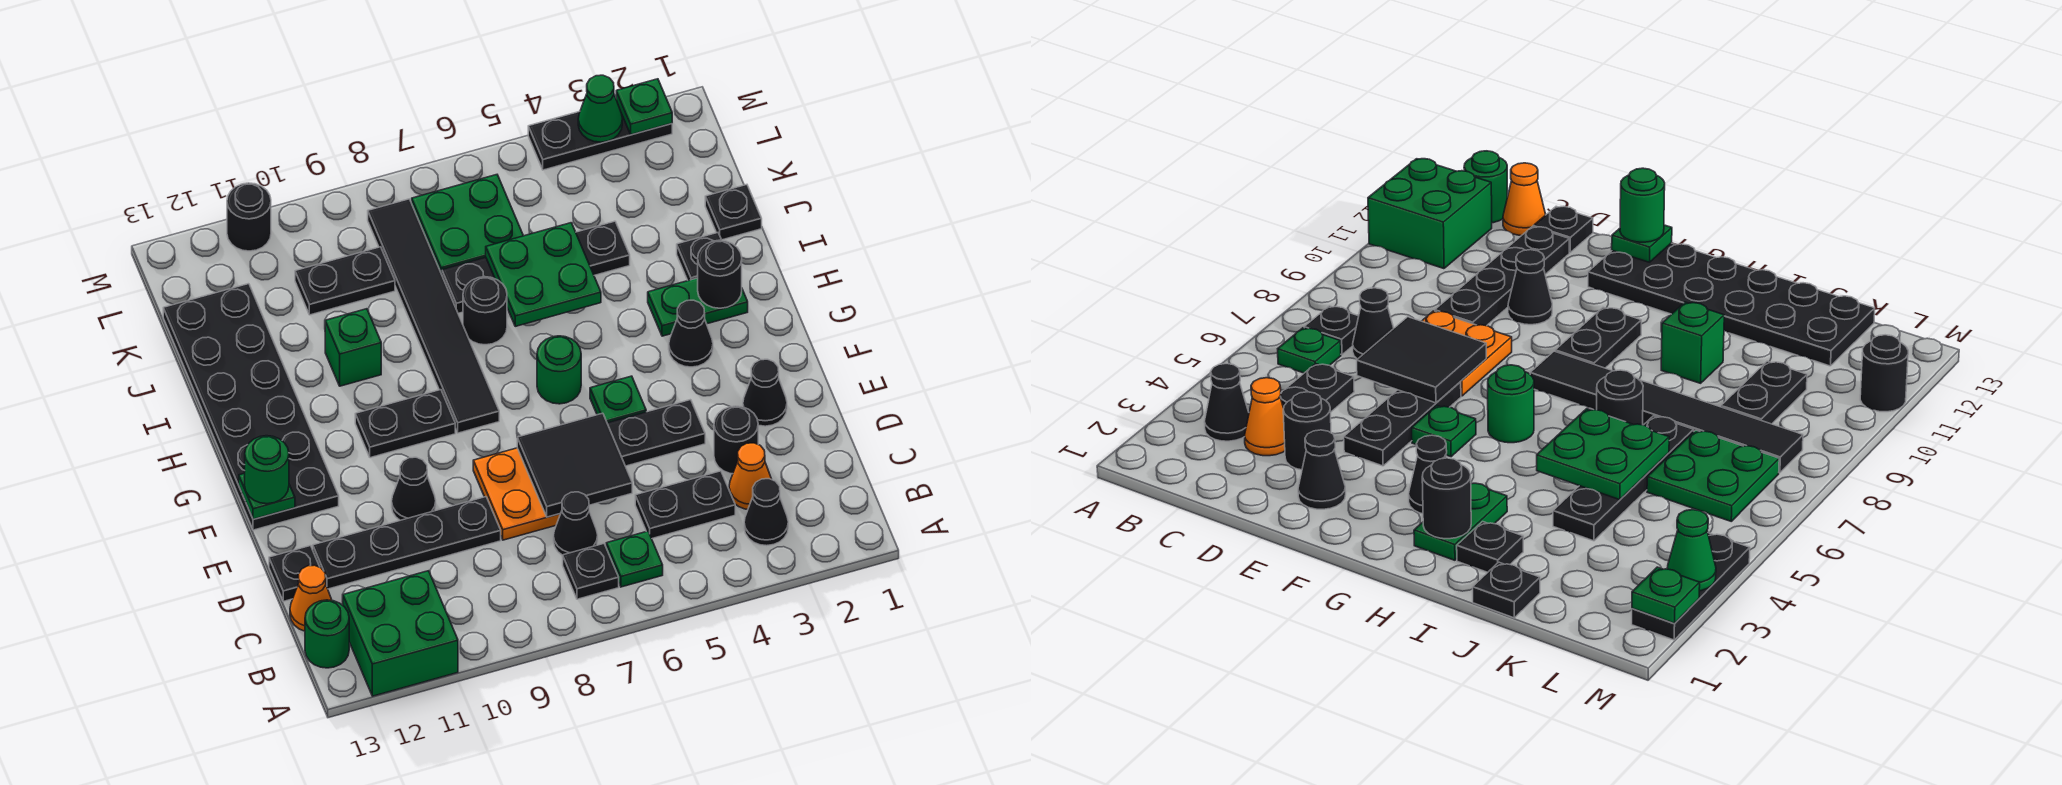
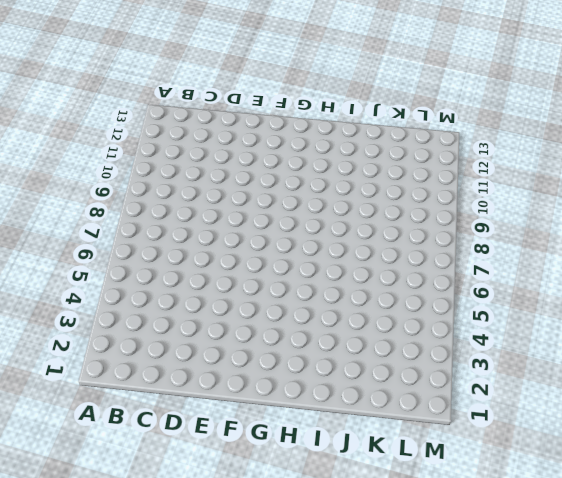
none -> green 2x2 brick [343,571,458,696]
none -> black 1x1 cone [744,479,788,546]
none -> green 1x1 plate [606,531,663,587]
none -> black 1x1 plate [563,544,619,599]

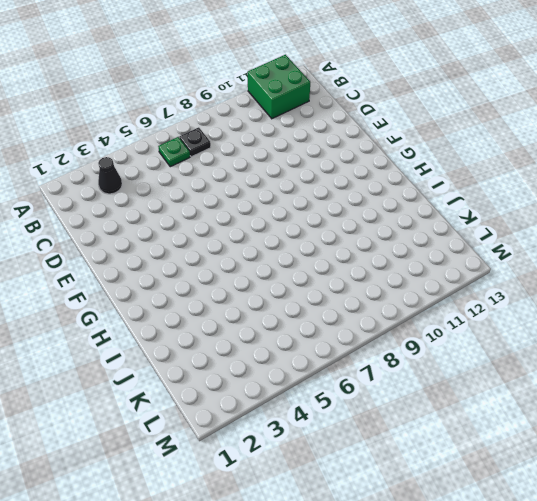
none -> green 1x1 round brick [305,600,349,668]
none -> orange 1x1 cone [729,443,771,509]
none -> black 1x2 plate [635,471,735,539]
none -> black 1x1 cone [553,492,598,555]

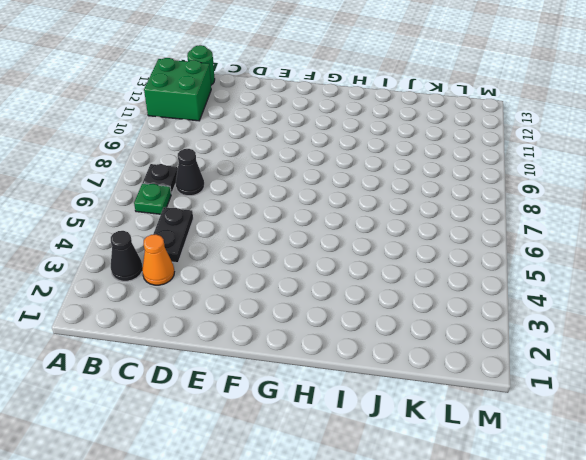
none -> orange 1x1 cone [290,565,332,631]
none -> black 1x1 round brick [714,406,758,474]
none -> orange 2x2 plate [473,448,560,540]
none -> black 1x4 plate [313,497,501,589]

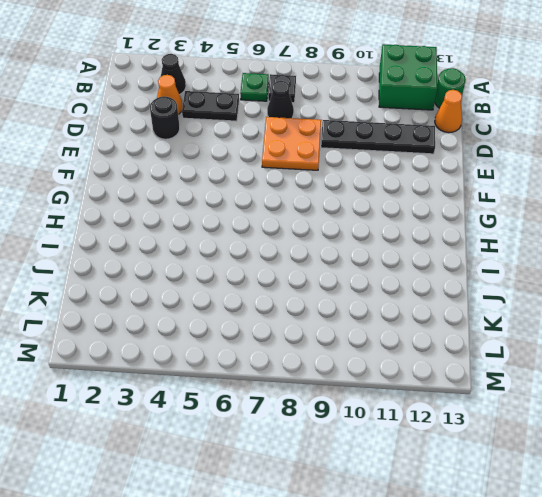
none -> black 1x1 plate [269,546,320,601]
none -> black 1x1 cone [743,359,787,426]
none -> black 1x3 plate [607,400,705,466]
none -> black 1x1 cone [392,457,436,520]

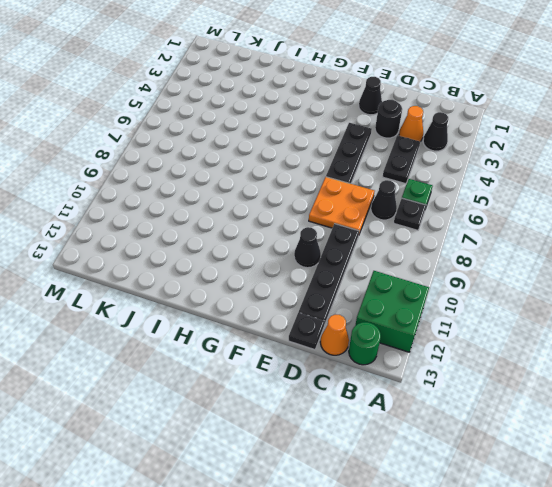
none -> green 1x1 plate [590,376,646,423]
none -> black 2x6 plate [163,284,339,530]
none -> black 1x1 cone [669,300,713,367]
none -> green 1x1 round brick [537,336,581,404]

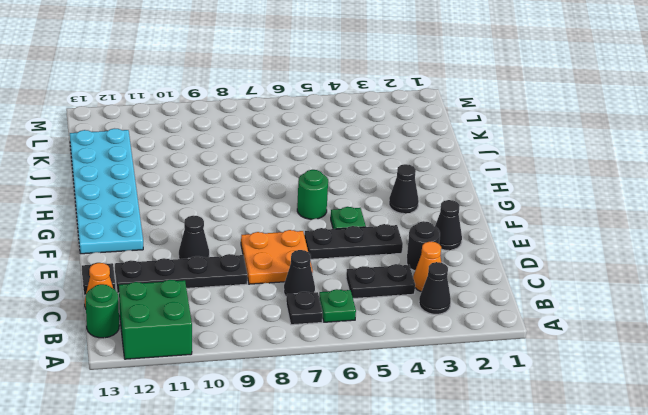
cyan 2x6 plate [70,129,143,254] -> black 2x6 plate [163,284,339,530]
none -> black 1x6 tile [368,199,499,433]
none -> black 1x2 plate [355,390,455,458]
none -> green 1x2 plate [648,278,748,336]
none -> black 1x1 plate [677,233,722,281]

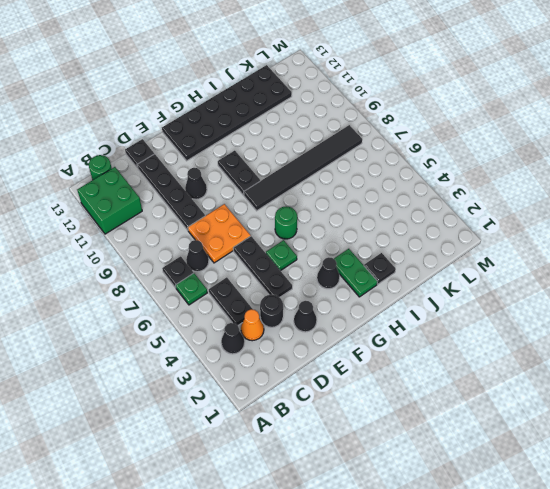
none -> orange 1x1 cone [290,565,332,631]
none -> black 1x1 round brick [463,277,507,345]
none -> green 1x1 brick [325,309,381,386]
none -> black 1x1 plate [705,185,762,240]

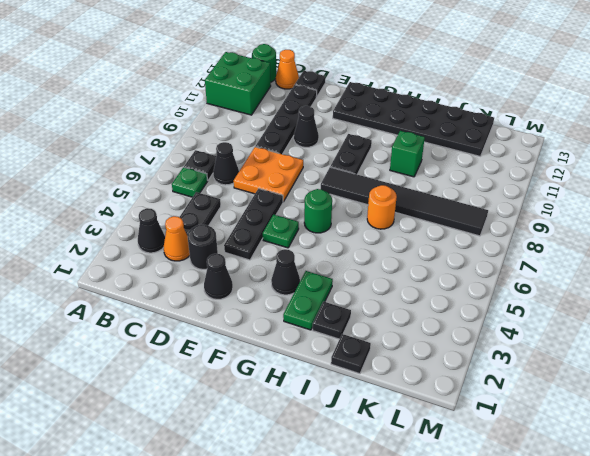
orange 1x1 round brick [367,185,397,229] -> black 1x1 round brick [463,277,507,345]
none -> black 1x4 plate [442,221,630,313]
none -> green 2x2 plate [412,175,523,274]
none -> black 1x2 plate [295,247,395,315]
none -> black 1x3 plate [528,111,672,170]

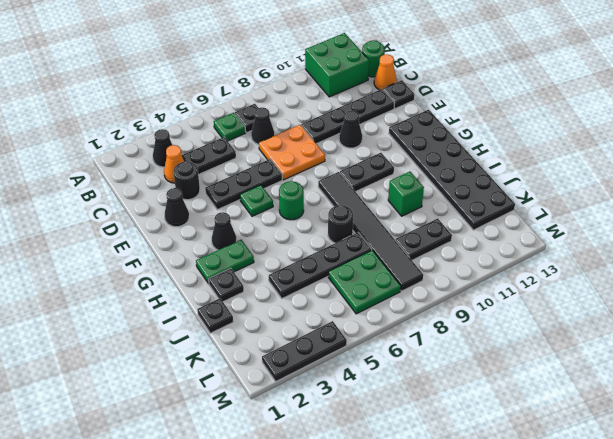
none -> black 1x1 round brick [227,183,271,251]
none -> black 2x2 tile [517,413,632,517]
none -> green 1x1 plate [239,473,295,519]
none -> black 1x1 round brick [698,240,742,308]

